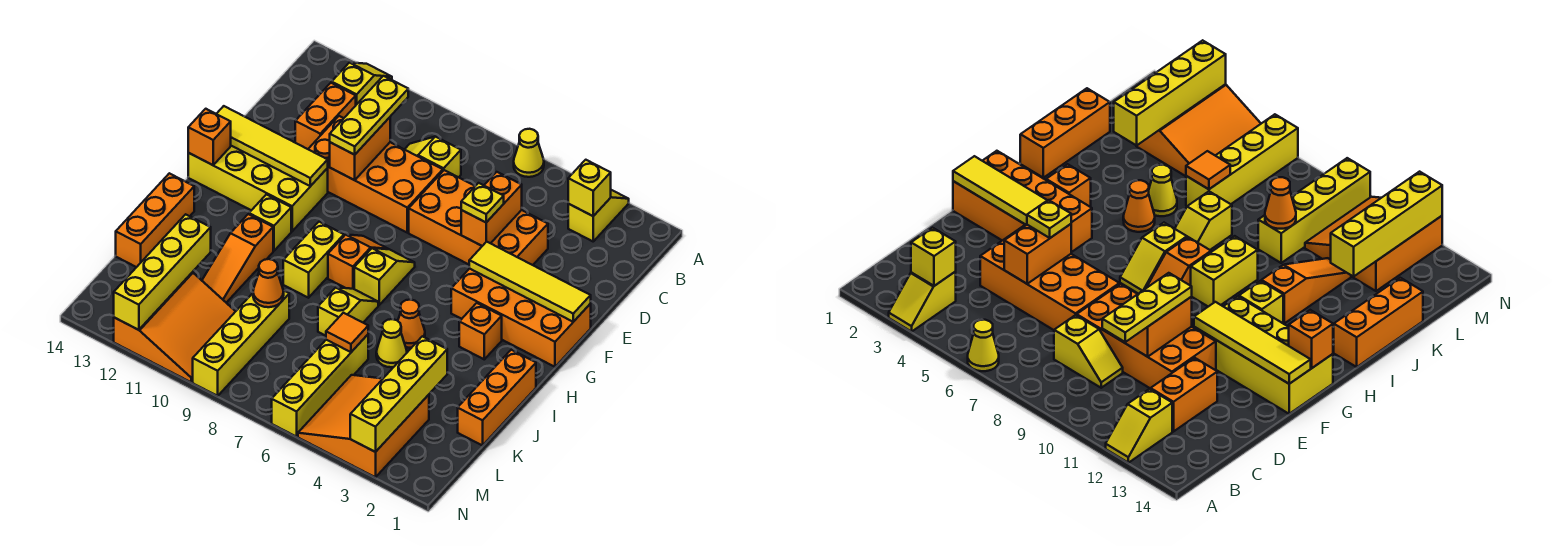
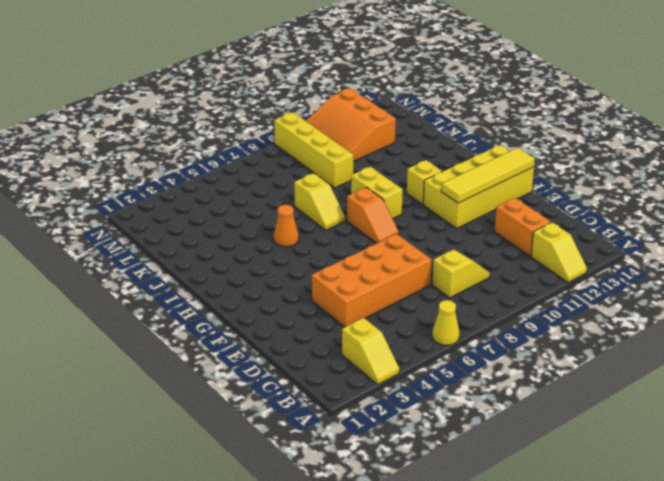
none -> orange 2x4 brick [308,116,443,232]
none -> orange 2x4 brick [451,269,591,367]
none -> yellow 1x2 slope [354,248,415,305]
none -> orange 1x1 brick [459,303,502,359]

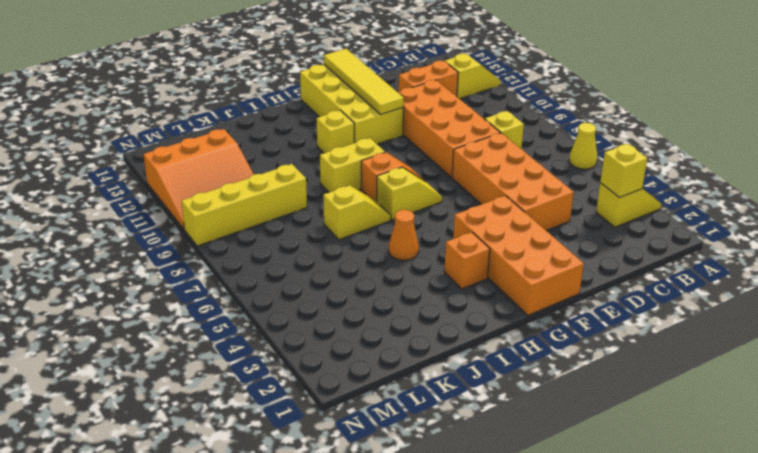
none -> orange 1x3 brick [458,350,536,446]
none -> orange 1x3 slope [202,214,273,303]
none -> orange 1x3 brick [116,173,194,267]
none -> yellow 1x1 cone [376,319,407,367]

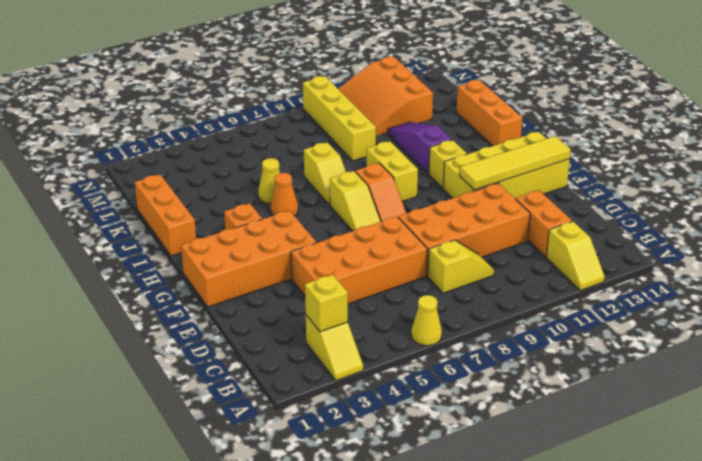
purple 1x3 slope [388,122,452,174] -> orange 1x3 slope [202,214,273,303]
none -> yellow 1x4 brick [272,335,368,437]
none -> orange 3x3 slope [298,375,429,477]
none -> orange 1x2 brick [461,172,522,246]
none -> orange 1x2 brick [330,117,390,180]

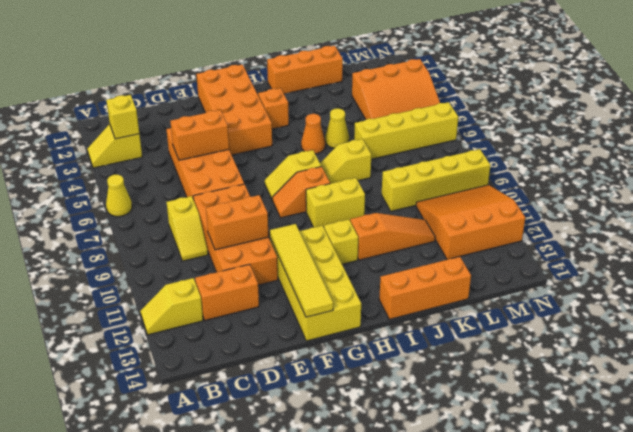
none -> yellow 1x4 tile [469,242,591,322]
none -> orange 1x1 brick [188,109,231,165]
none -> yellow 1x4 brick [350,336,447,452]
none -> orange 1x1 tile [326,313,368,352]

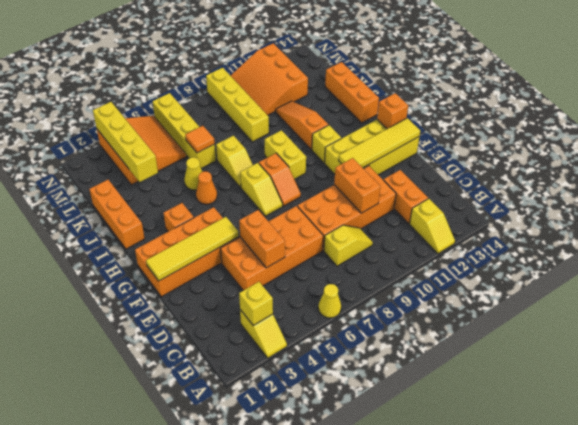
none -> orange 1x1 cone [253,259,284,307]
none -> yellow 1x4 brick [114,214,211,330]
none -> yellow 1x3 plate [330,76,408,155]
none -> yellow 1x1 plate [461,183,504,222]

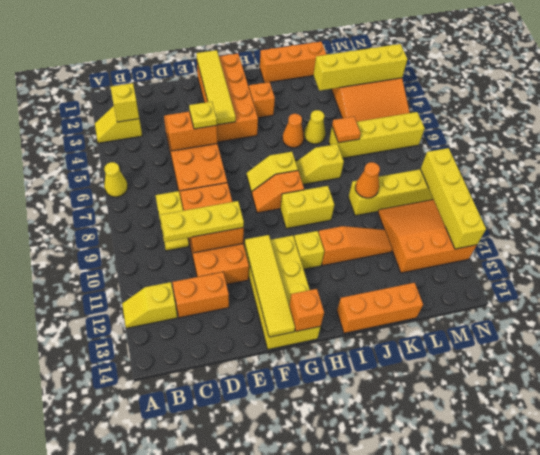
yellow 1x4 brick [421,148,486,249] -> yellow 1x4 brick turned to [114,214,211,330]

